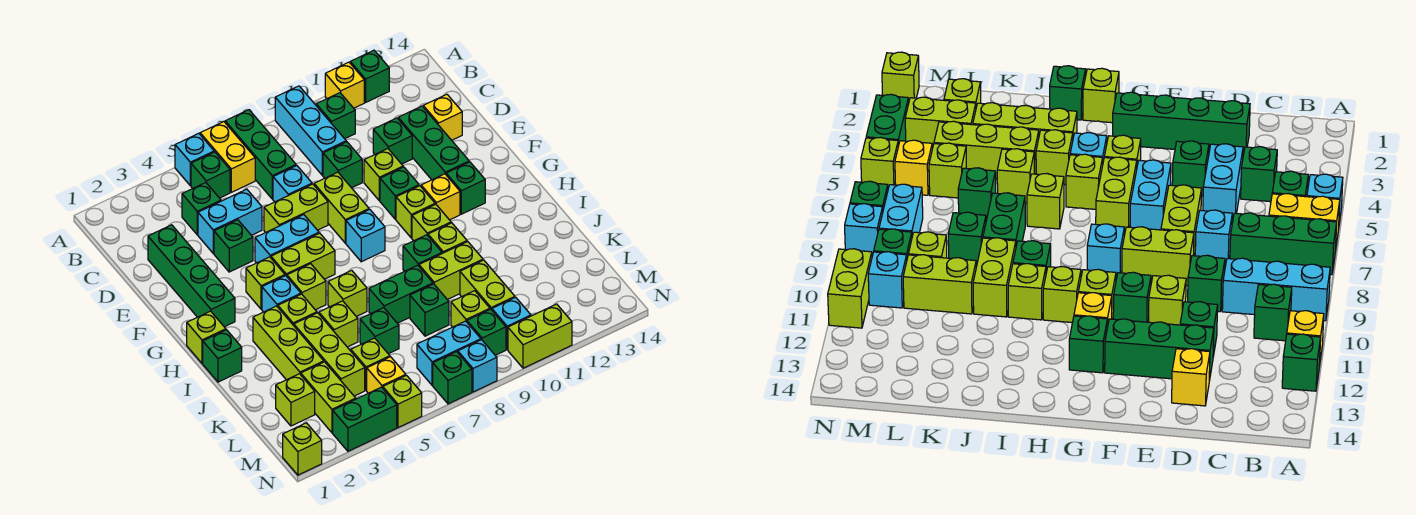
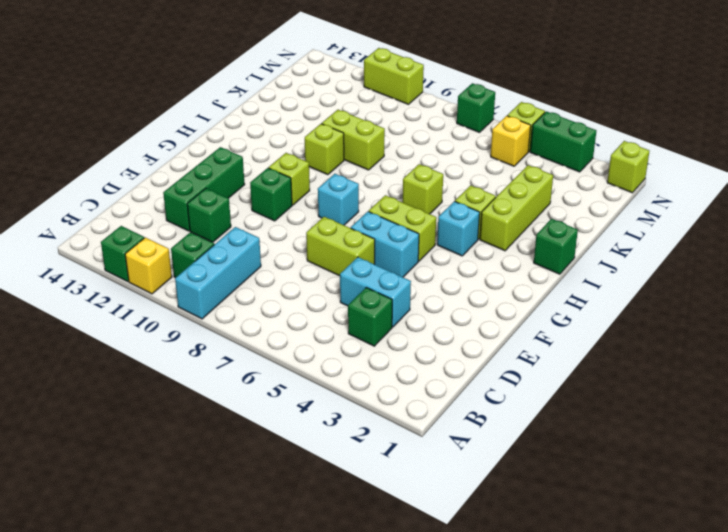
none -> cyan 1x1 brick [175,133,214,186]
none -> yellow 1x2 brick [200,122,255,192]
none -> green 1x3 brick [225,110,296,199]
none -> green 1x1 brick [191,152,230,198]

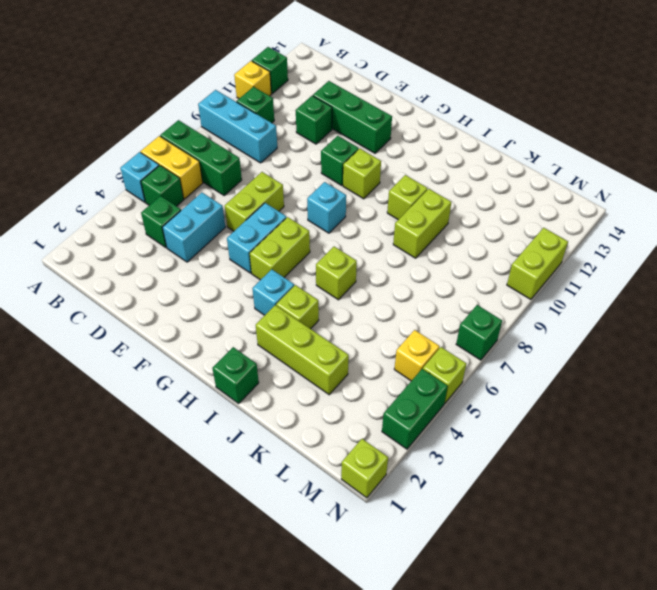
none -> green 1x4 brick [148,225,235,327]
none -> cyan 1x1 brick [273,166,312,202]
none -> green 1x1 brick [323,142,362,188]
none -> yellow 1x1 brick [423,94,462,140]

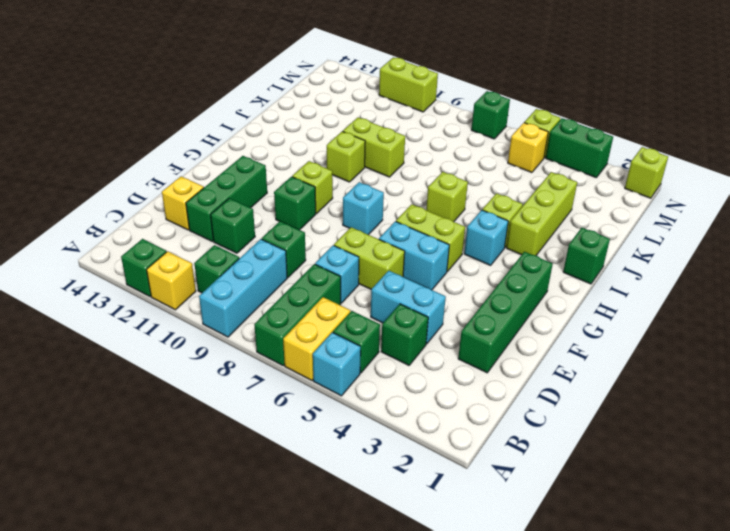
none -> green 1x1 brick [214,220,253,272]
none -> lime 1x2 brick [314,172,369,243]
none -> lime 1x1 brick [364,149,403,201]
none -> lime 1x1 brick [246,257,285,309]

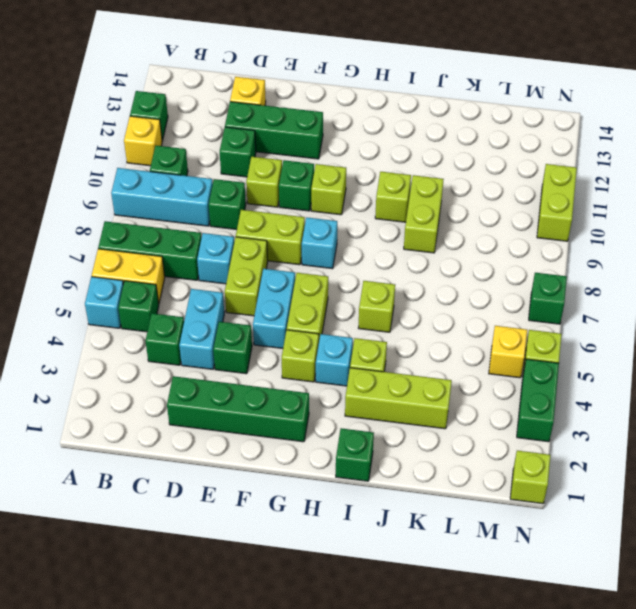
none -> yellow 1x1 brick [421,174,460,220]
none -> green 1x1 brick [446,162,485,214]
none -> lime 1x1 brick [187,311,226,363]
none -> lime 1x1 brick [287,264,326,310]

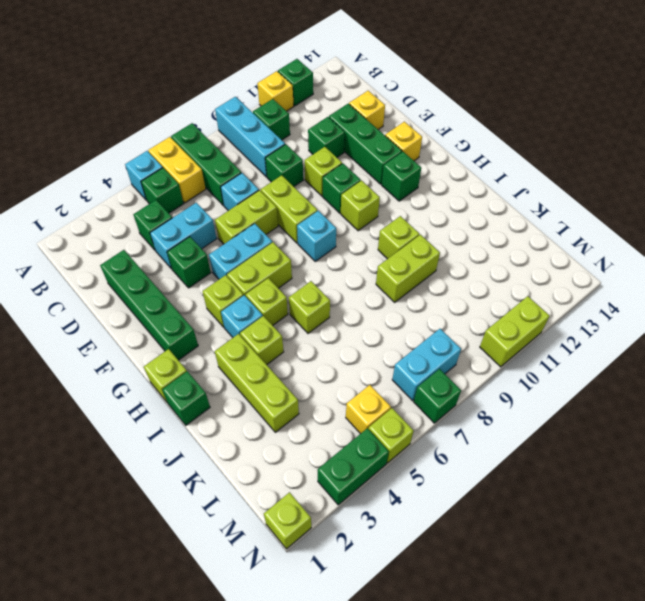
yellow 1x1 brick [385,122,422,161] -> yellow 1x1 brick moved to [421,174,460,220]
none -> lime 1x1 brick [412,204,451,241]
none -> green 1x1 brick [403,235,442,271]
none -> lime 1x3 brick [294,313,365,396]
none -> lime 1x1 brick [319,301,358,347]

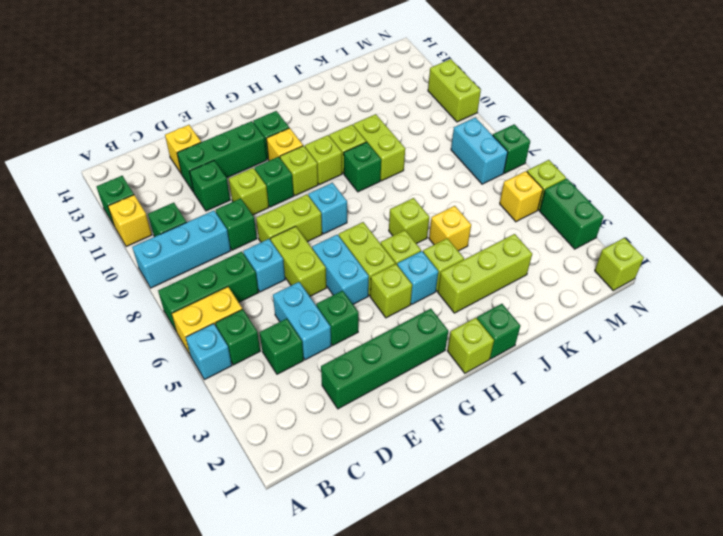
yellow 1x1 brick [429,206,471,251] -> lime 1x1 brick [319,301,358,347]
none -> lime 1x3 brick [294,313,365,396]
none -> green 1x2 brick [369,265,433,323]
none -> green 1x1 brick [360,308,399,354]
none -> green 1x1 brick [410,284,449,336]

